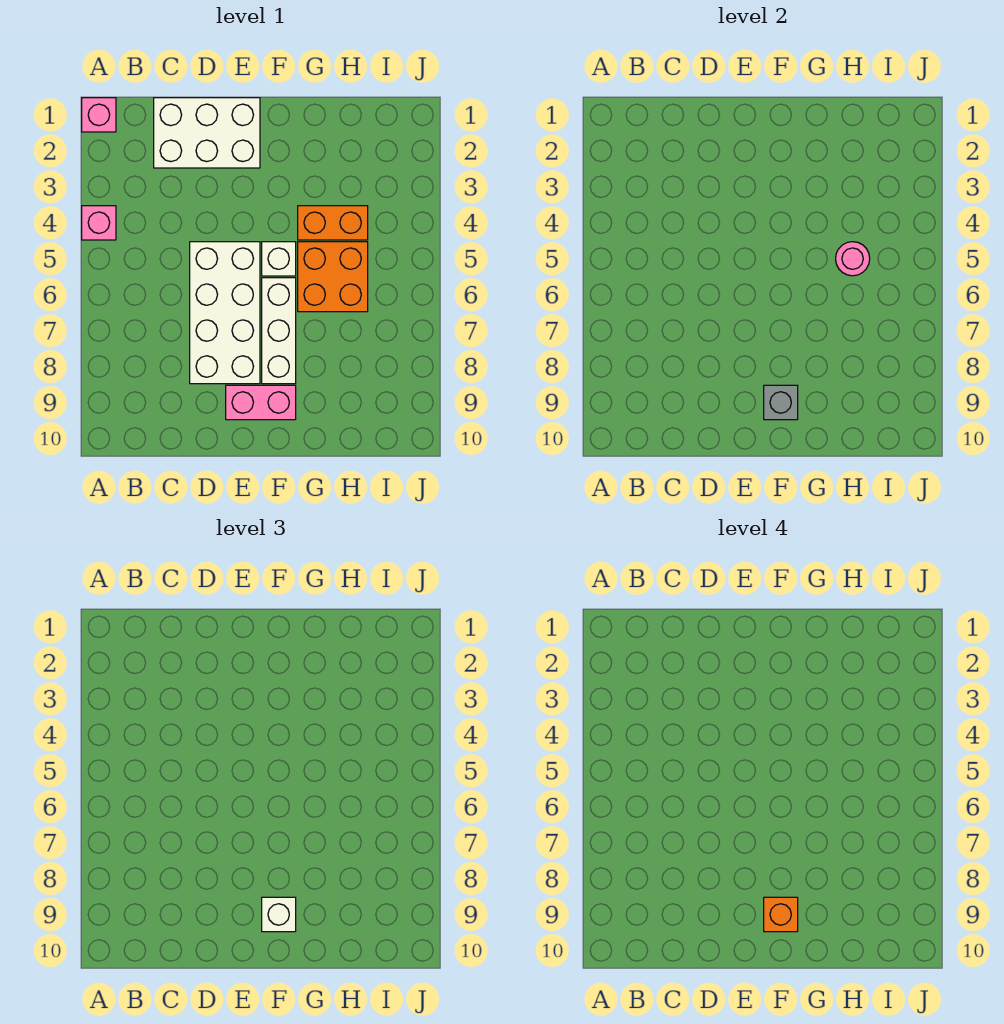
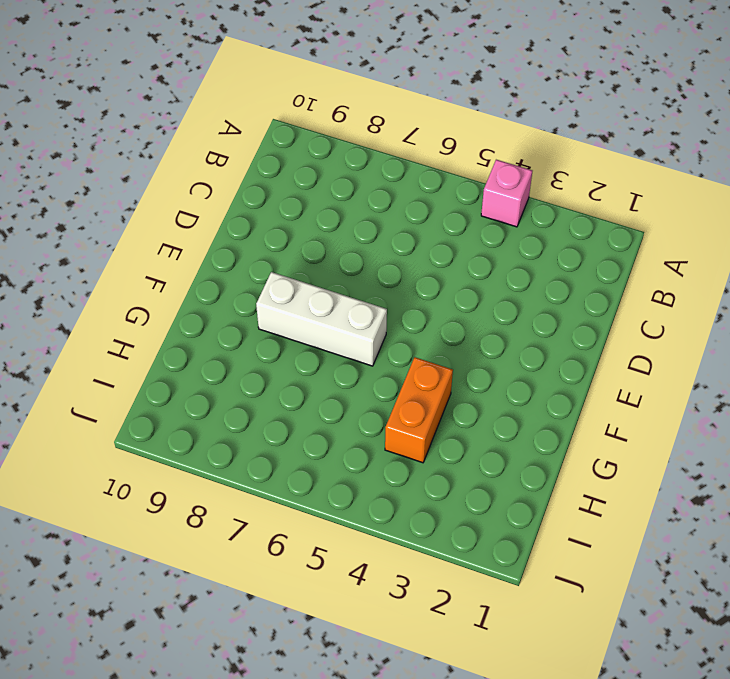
none -> pink 1x1 brick [82,98,116,132]
none -> white 2x3 brick [154,98,260,168]
none -> white 2x4 brick [190,242,260,384]

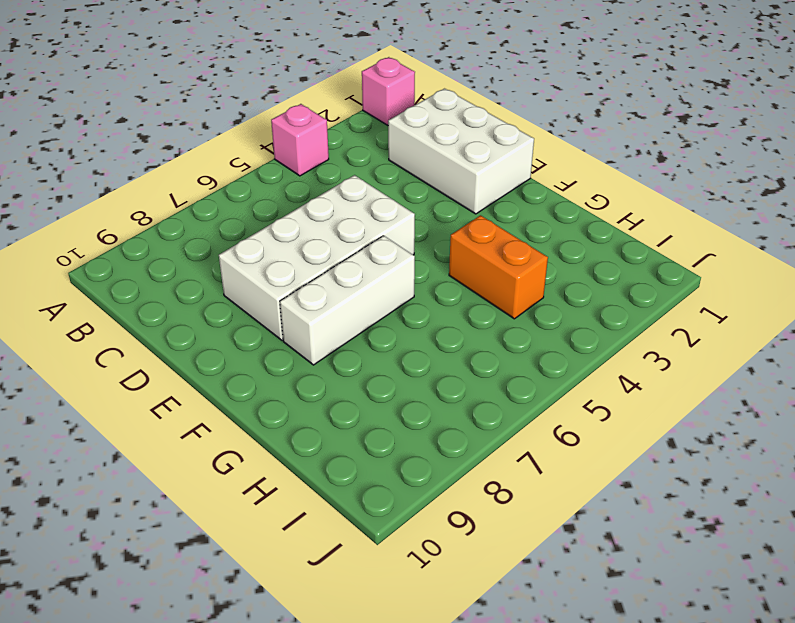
none -> pink 1x2 brick [226,385,296,420]
none -> white 1x1 brick [262,242,296,276]
none -> orange 2x2 brick [298,242,368,312]

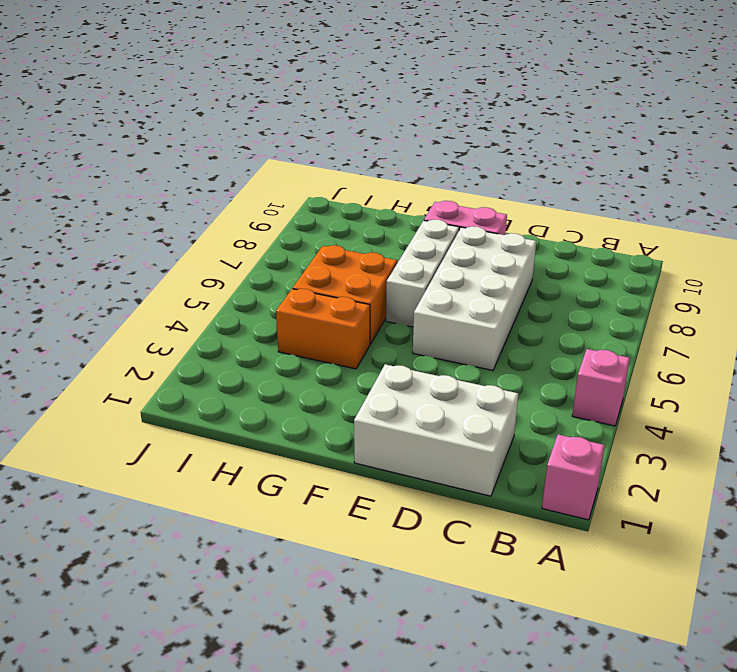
none -> white 1x1 brick [262,242,296,276]
none -> grey 1x1 brick [764,385,798,420]
none -> pink 1x1 round brick [836,242,870,276]

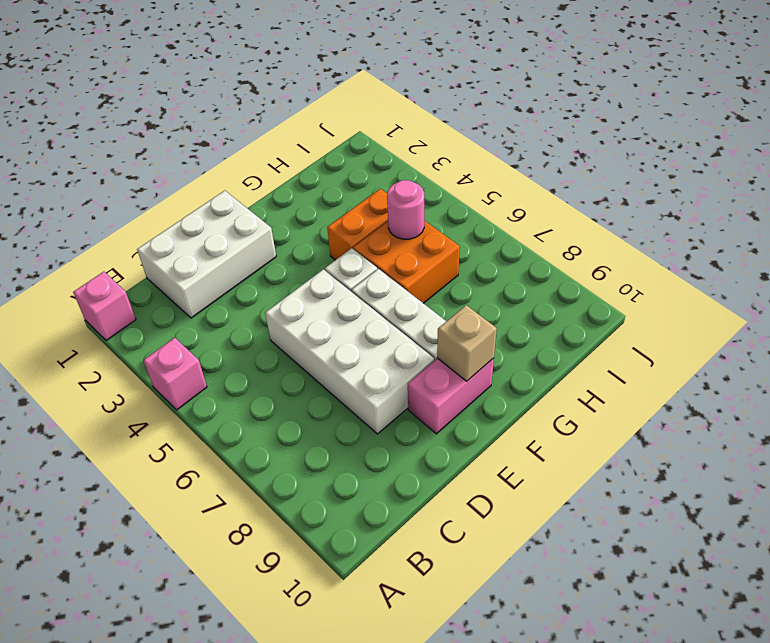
tan 1x1 brick [437,305,497,381] -> grey 1x1 brick [764,385,798,420]
none -> white 1x1 brick [262,897,296,932]
none -> orange 1x1 brick [764,897,798,932]

